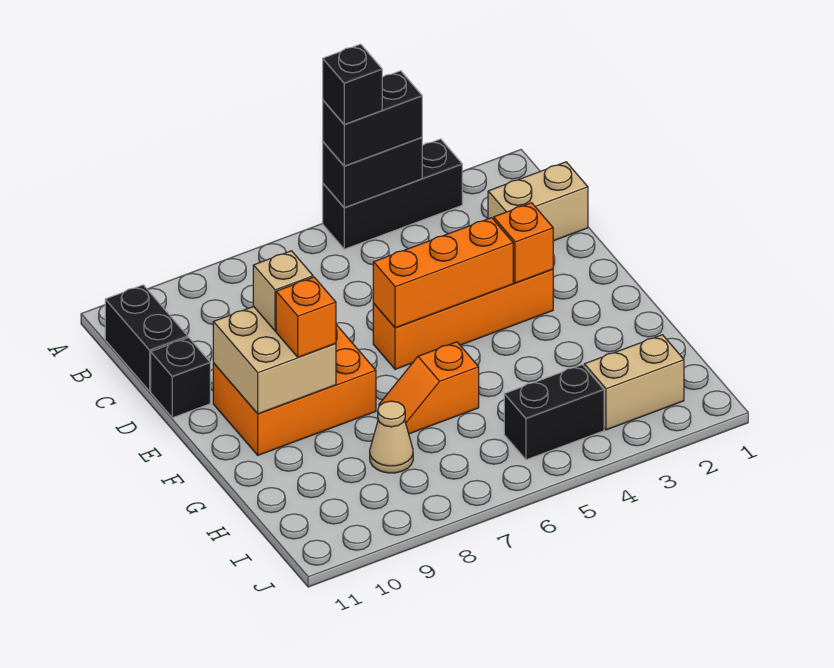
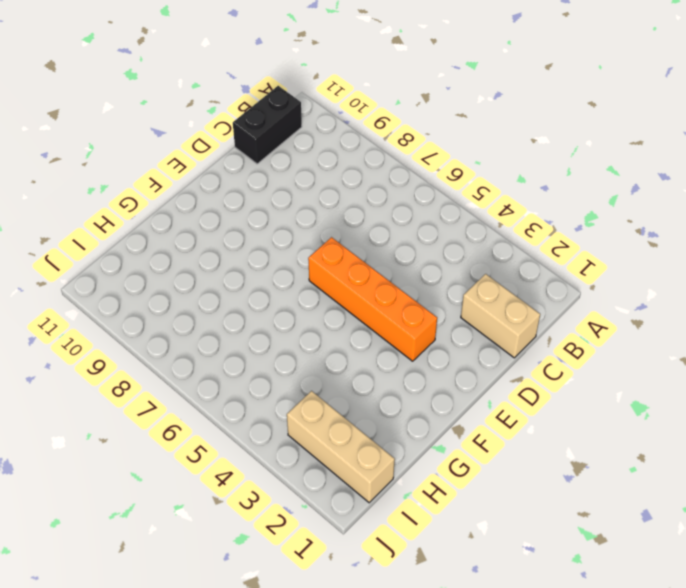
tan 1x3 brick [287,391,395,503] -> tan 1x2 brick [584,335,684,430]
none -> black 1x3 brick [323,139,462,249]
none -> black 1x1 brick [151,338,210,418]
none -> orange 2x3 brick [213,325,376,455]

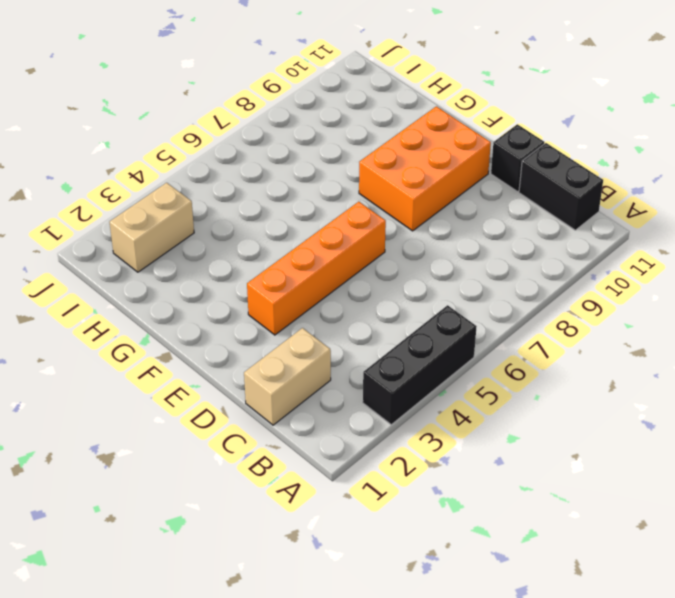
none -> orange 1x2 slope [379,342,479,434]
none -> tan 1x1 cone [370,401,413,473]
none -> black 1x2 brick [504,365,604,460]

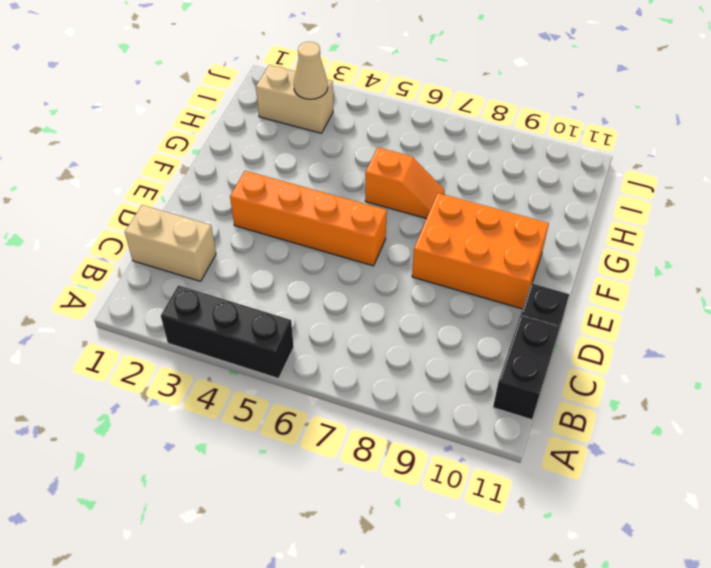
tan 1x1 cone [294,42,328,99] -> tan 1x1 cone moved to [370,401,413,473]
none -> black 1x2 brick [504,365,604,460]
none -> black 1x2 brick [323,137,422,208]
none -> orange 1x1 brick [494,203,553,283]

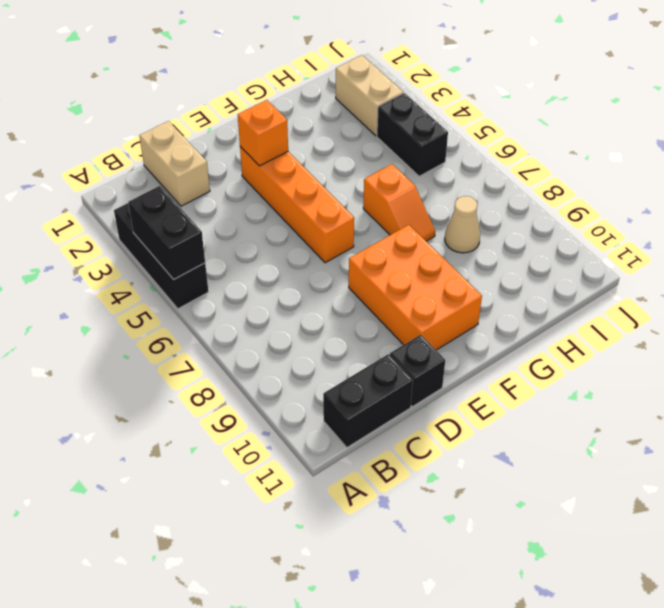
none -> orange 1x3 brick [373,218,513,328]
none -> tan 2x2 brick [213,307,336,414]
none -> black 1x2 brick [323,71,422,166]

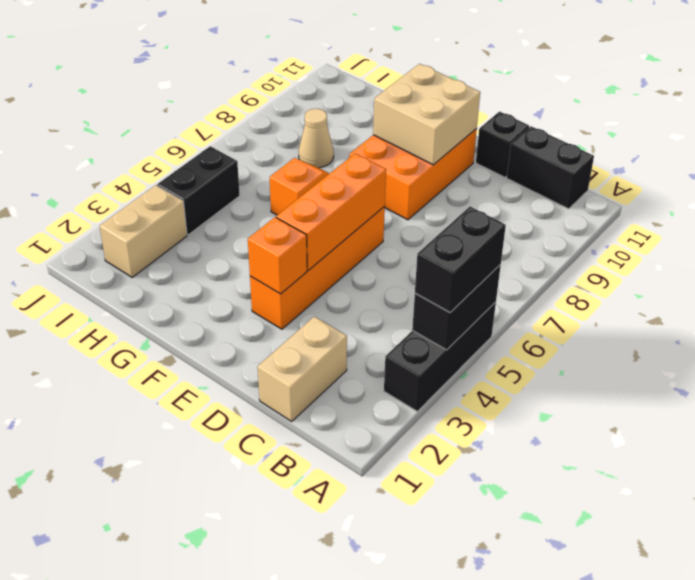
none -> tan 1x1 brick [253,251,313,331]
none -> orange 1x1 brick [276,277,336,357]
none -> black 1x1 brick [323,44,382,124]

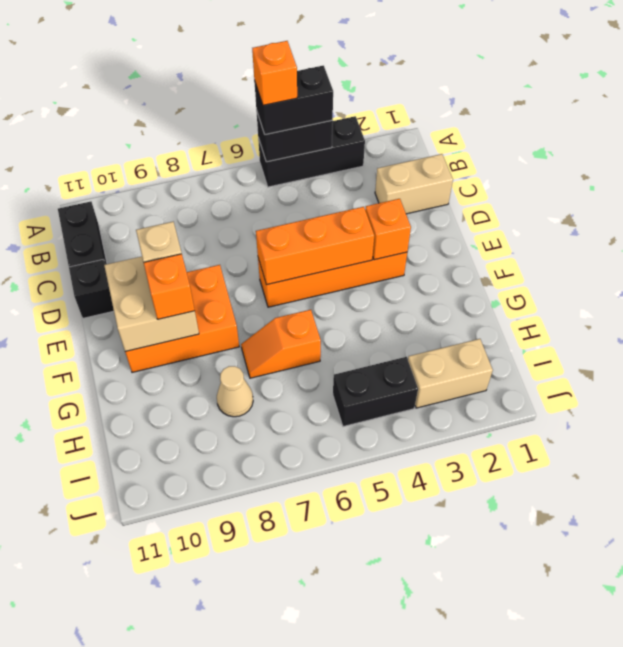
orange 1x1 brick [252,41,297,105] -> black 1x1 brick [323,44,382,124]

